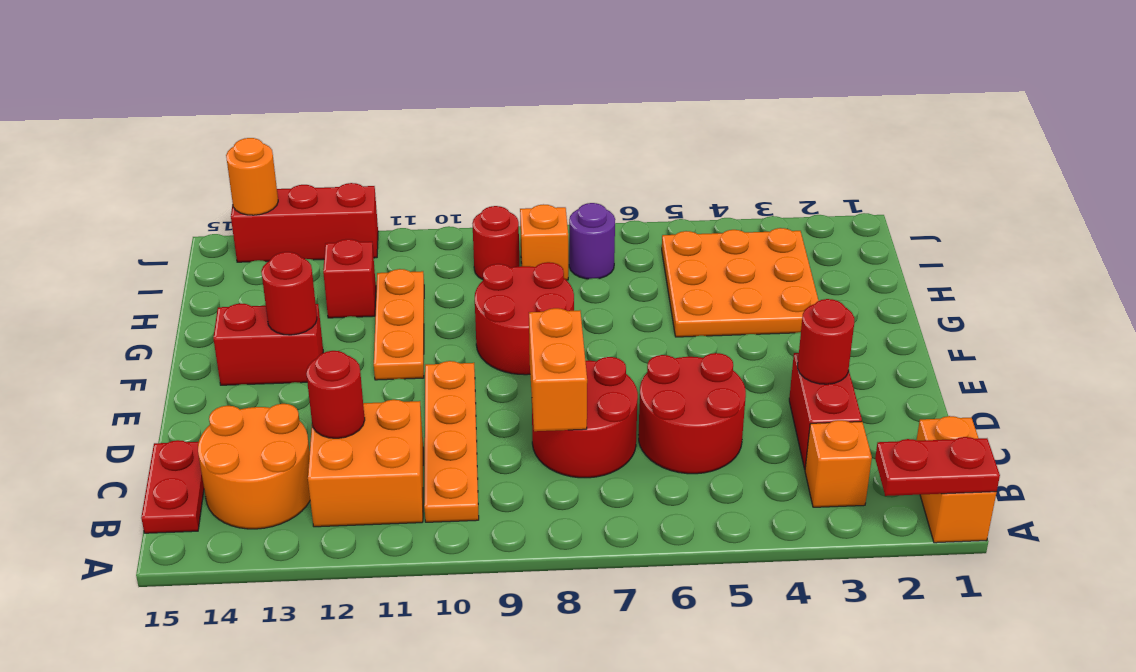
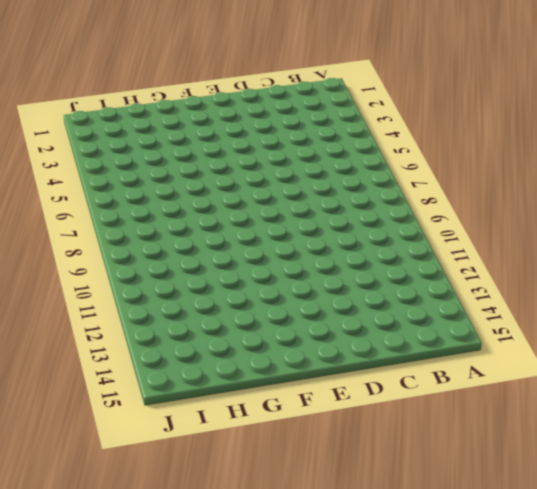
none -> orange 1x2 brick [917,416,997,543]
none -> orange 1x1 brick [805,420,872,507]
none -> orange 1x4 plate [424,361,479,522]

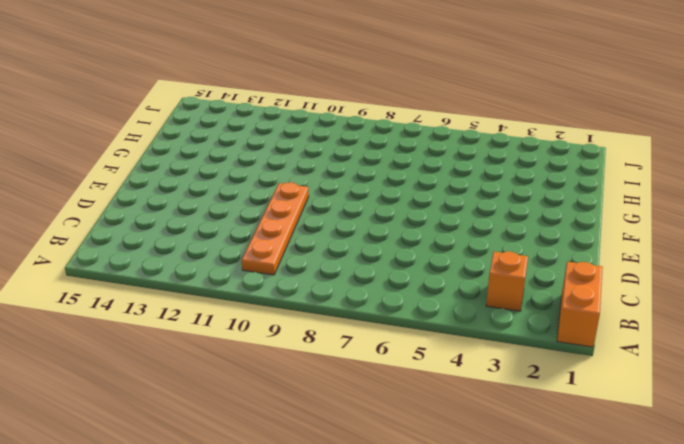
none -> orange 2x2 brick [308,400,423,527]
none -> orange 2x2 round brick [198,404,310,529]
none -> red 1x2 plate [141,440,204,533]

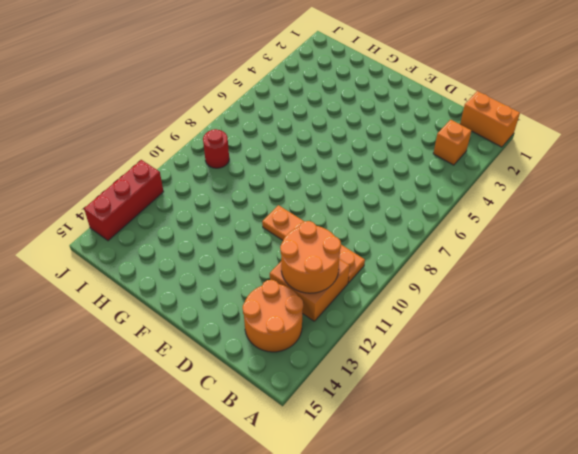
orange 2x2 round brick [280,221,341,293] -> red 1x1 round brick [306,351,365,438]
none -> red 1x2 plate [141,440,204,533]
none -> red 1x2 brick [789,353,862,469]
none -> red 2x2 round brick [639,353,746,474]

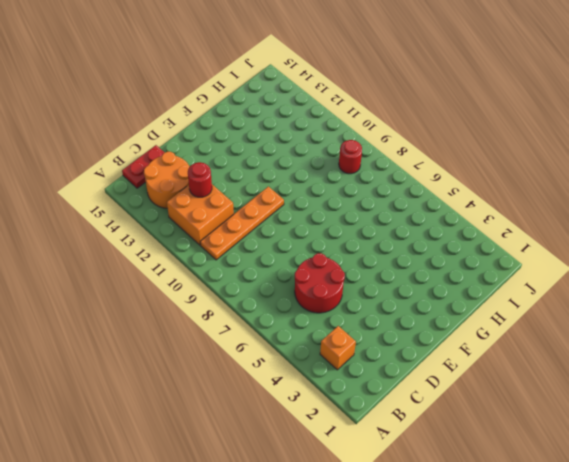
none -> orange 1x2 brick [917,416,997,543]
none -> red 1x2 brick [789,353,862,469]
none -> red 2x2 round brick [532,357,638,478]

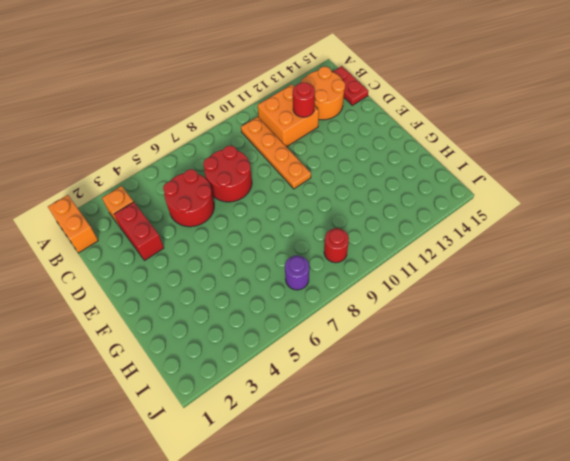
none -> red 2x2 round brick [475,262,574,375]
none -> orange 1x3 plate [374,269,424,380]
none -> red 1x2 brick [213,303,323,385]

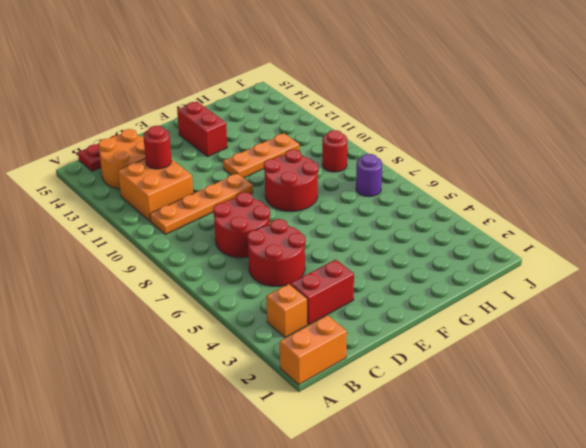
none -> orange 3x3 plate [662,228,819,337]
none -> red 1x1 brick [323,239,376,318]
none -> orange 1x1 brick [520,204,568,280]

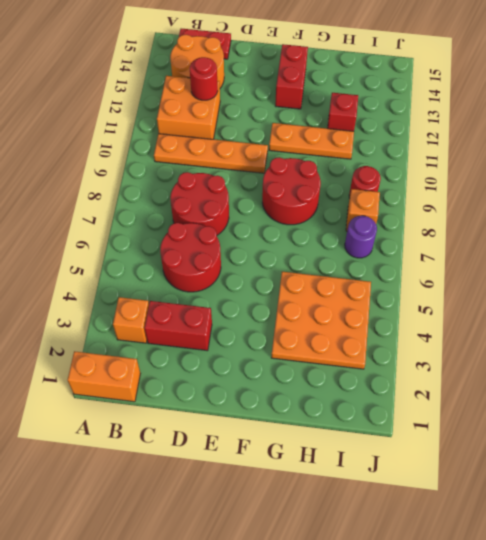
none -> red 1x3 brick [231,183,378,262]
none -> red 1x2 plate [875,437,1000,496]
none -> orange 1x2 brick [529,308,587,431]

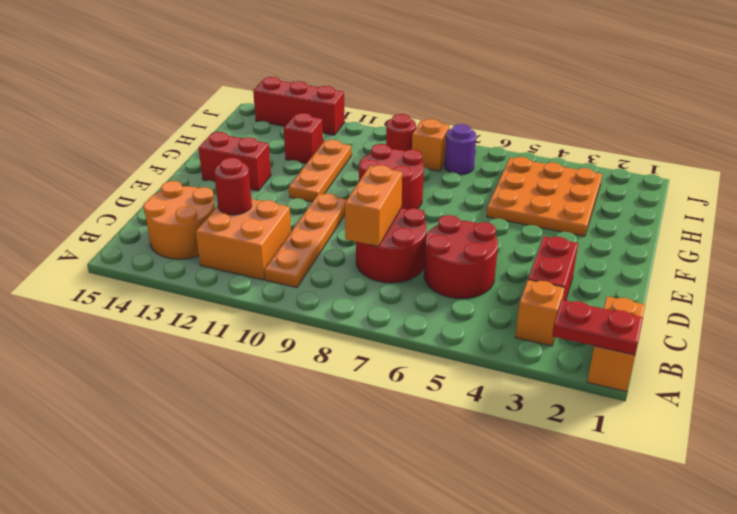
none -> red 1x2 plate [141,440,204,533]
none -> red 1x1 round brick [798,299,854,384]
none -> red 1x1 round brick [261,252,317,335]

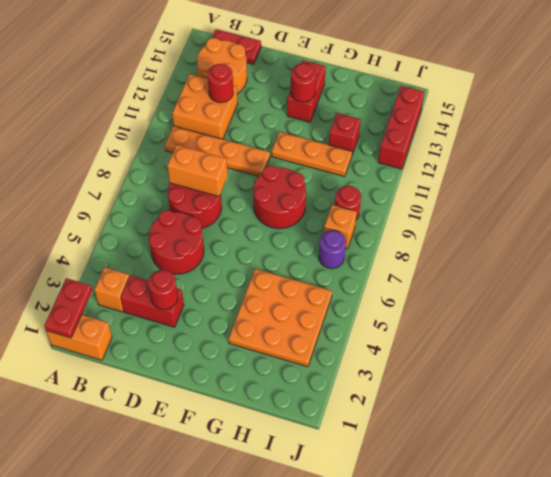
none -> orange 1x1 round brick [226,138,278,215]

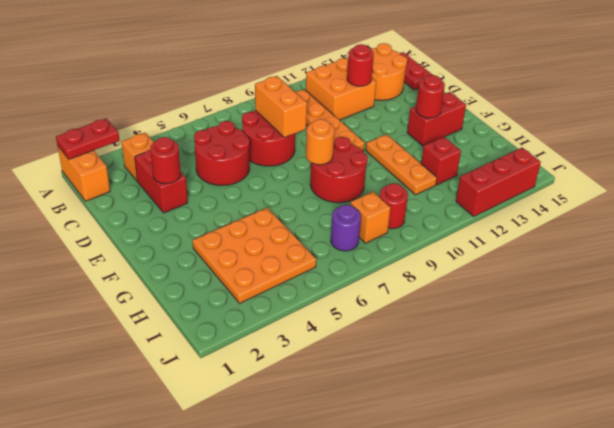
orange 1x1 round brick [306,119,334,165] -> orange 1x1 round brick moved to [226,138,278,215]

